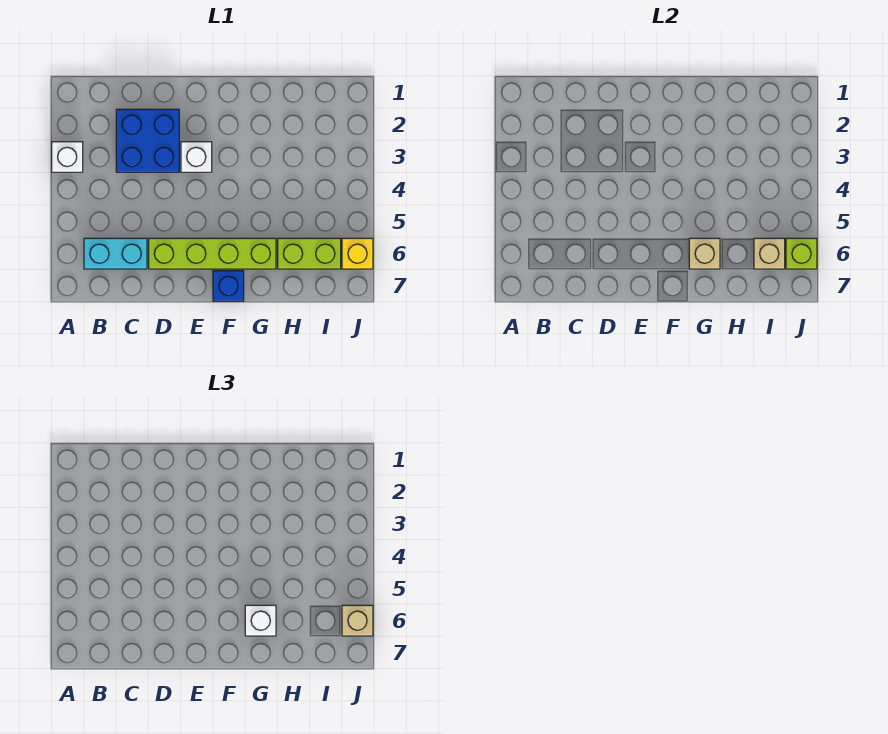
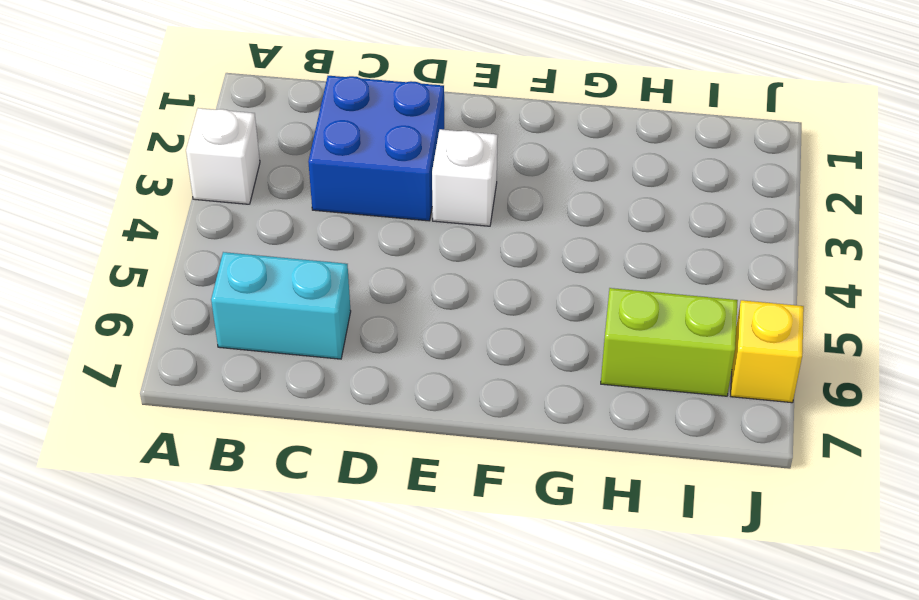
none -> lime 1x4 brick [149,238,276,269]
none -> blue 1x1 brick [213,271,244,301]
none -> tan 1x1 brick [689,238,720,269]

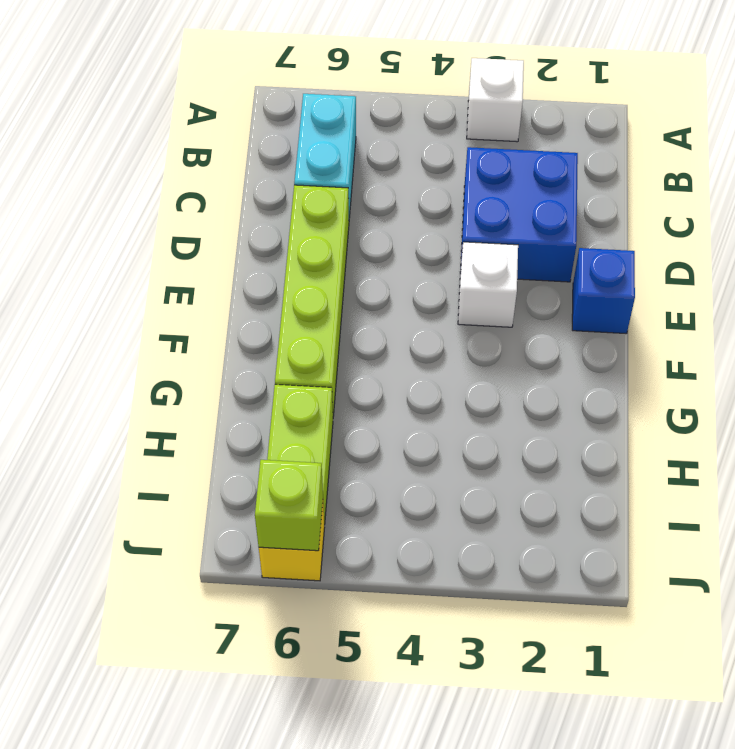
blue 1x1 brick [572,248,635,334] -> blue 1x1 brick moved to [213,271,244,301]
none -> tan 1x1 brick [689,238,720,269]
none -> tan 1x1 brick [754,238,785,269]
none -> white 1x1 brick [245,605,276,636]

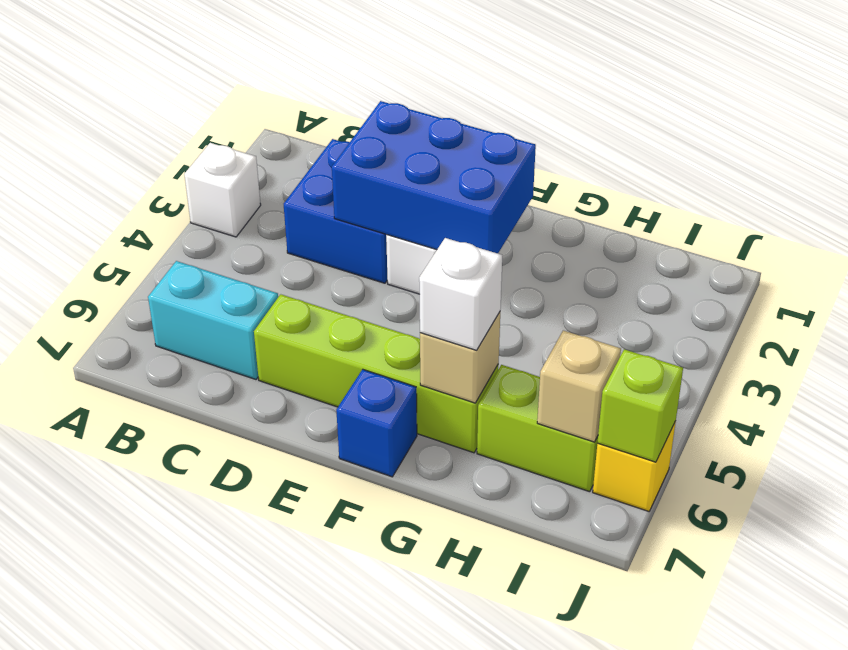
blue 2x3 brick [332,101,536,253] -> none
none -> tan 1x1 brick [342,605,373,636]

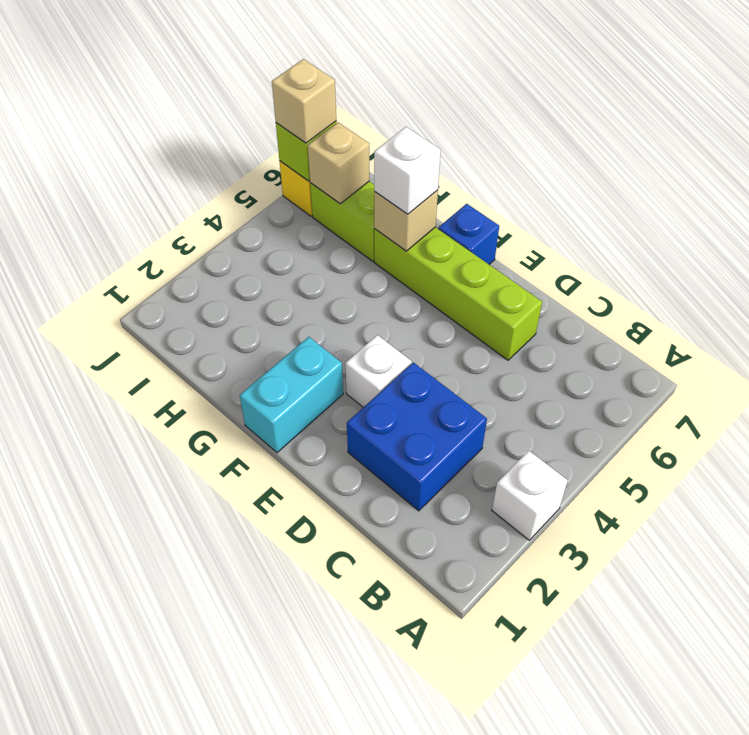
cyan 1x2 brick [240,337,343,453] -> cyan 1x2 brick turned to [84,238,147,269]

